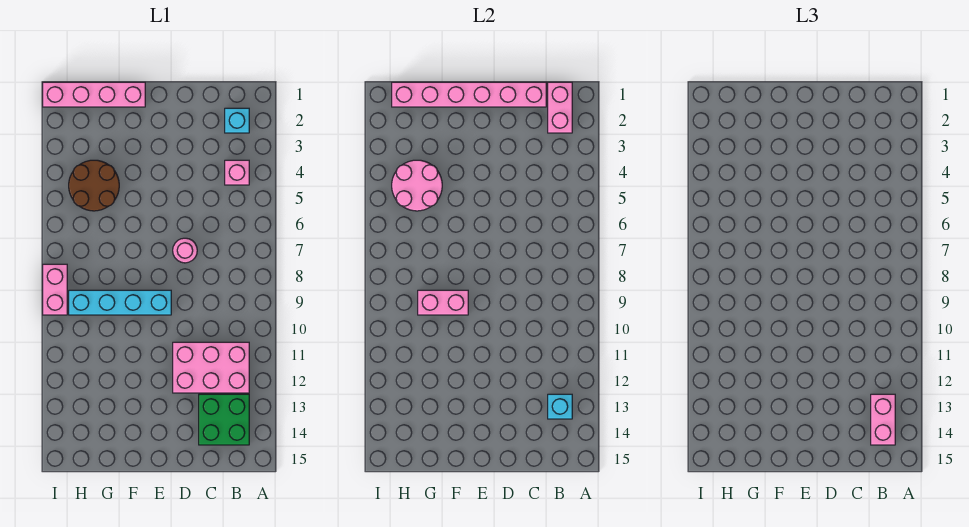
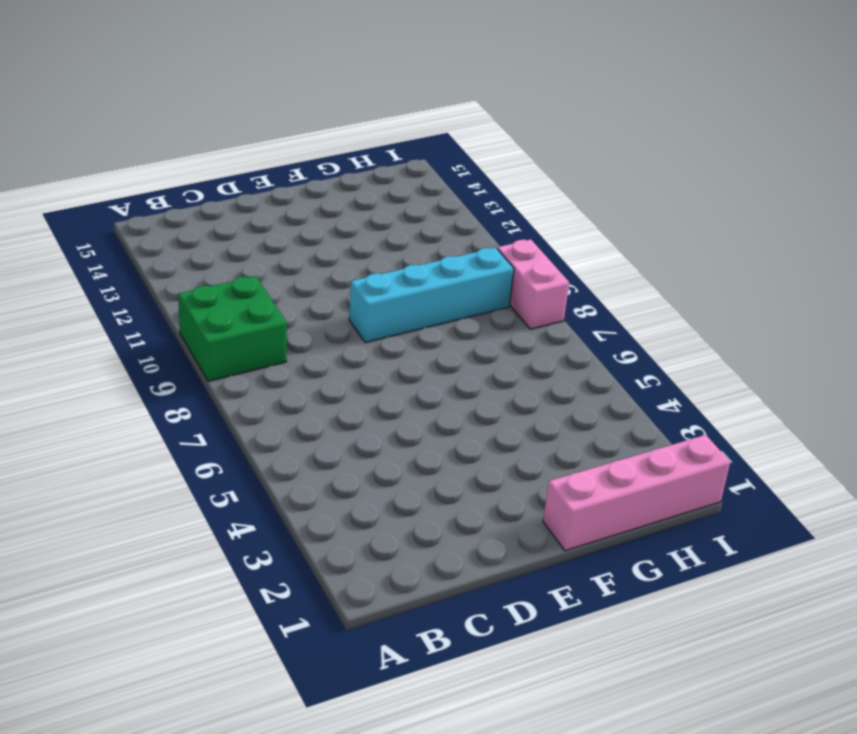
green 2x2 brick [178,276,287,381] -> green 2x2 brick moved to [199,394,249,445]
none -> cyan 1x1 brick [225,108,249,133]
none -> pink 1x1 brick [225,160,249,185]
none -> pink 2x3 brick [173,342,249,393]

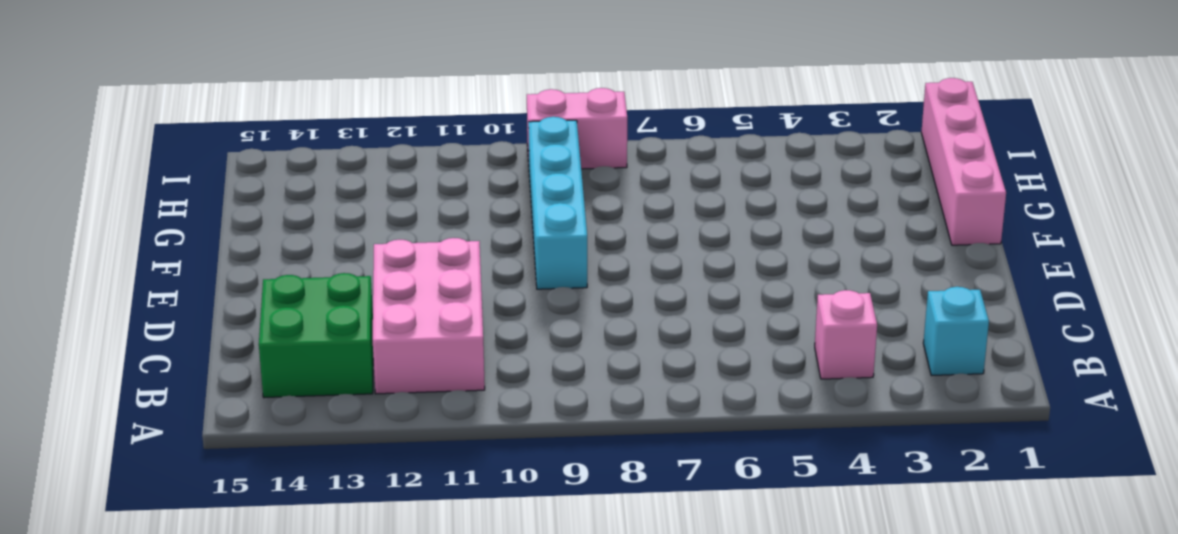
none -> pink 1x1 round brick [173,238,197,263]
none -> brown 2x2 round brick [69,160,119,211]
none -> pink 1x2 brick [548,82,572,133]

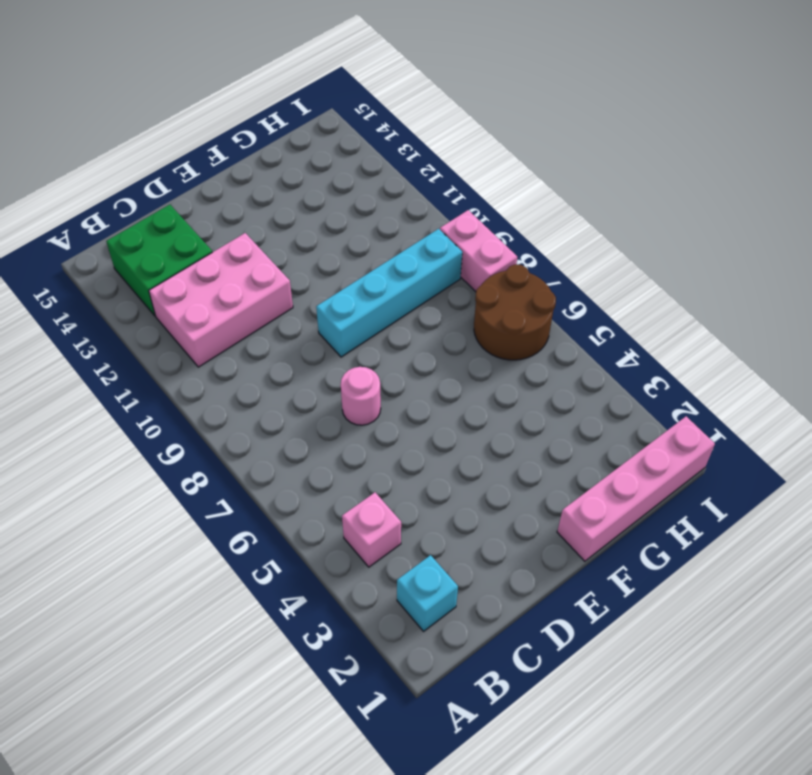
brown 2x2 round brick [474,264,556,360] -> brown 2x2 round brick moved to [69,160,119,211]
none -> pink 1x2 brick [548,82,572,133]
none -> cyan 1x1 brick [548,394,572,419]
none -> pink 1x6 brick [392,82,546,107]

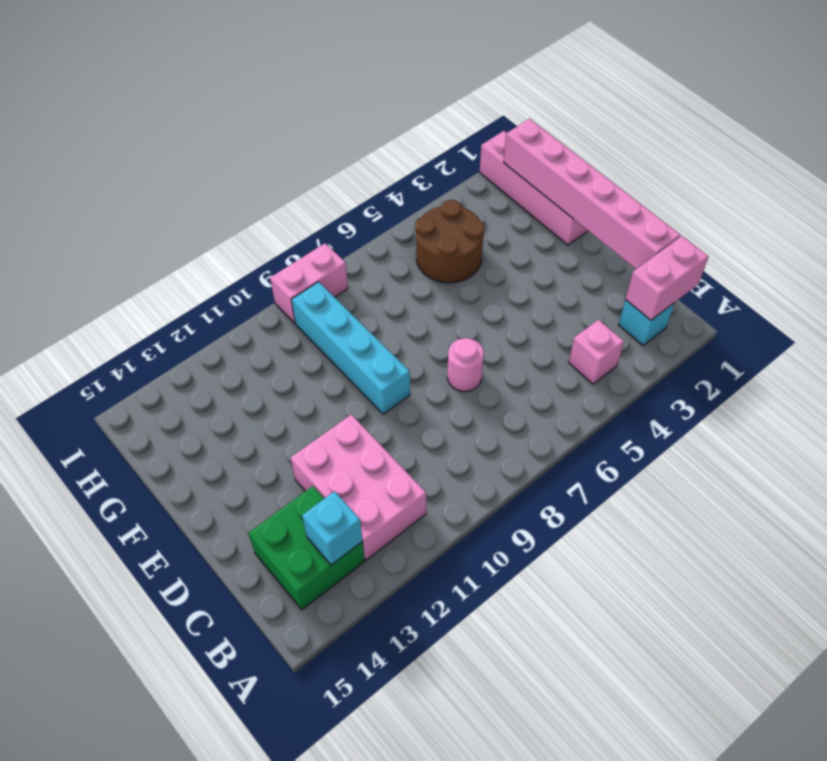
none -> pink 1x2 brick [418,290,468,315]
none -> pink 2x2 round brick [392,160,442,211]
none -> pink 1x2 brick [871,394,895,445]

